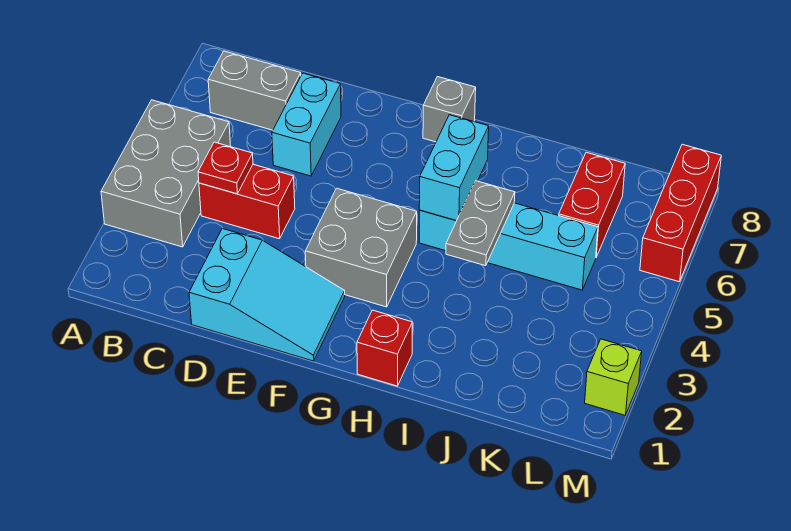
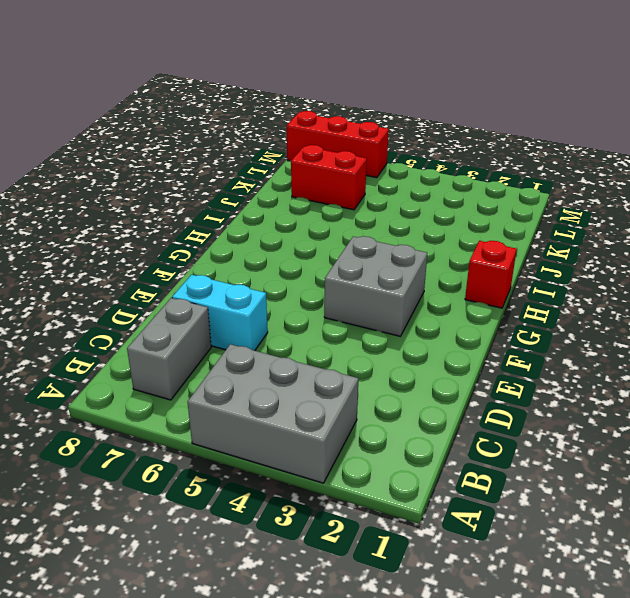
none -> red 1x2 brick [199,164,295,239]
none -> cyan 2x3 slope [189,229,345,361]
none -> grey 1x1 brick [423,77,476,142]

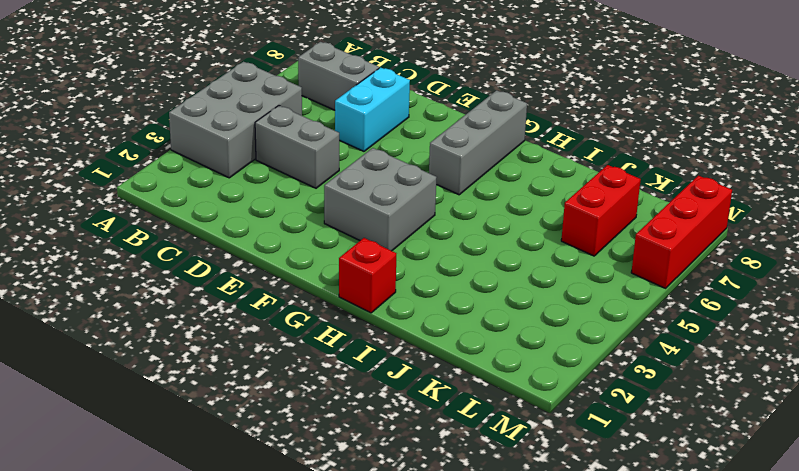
grey 1x2 brick [255,106,339,188] -> red 1x2 brick [199,164,295,239]
grey 1x3 brick [429,90,527,195] -> grey 1x1 brick [423,77,476,142]
none -> cyan 2x3 slope [189,229,345,361]
none -> cyan 1x4 brick [419,203,598,290]
none -> lime 1x1 brick [585,339,642,415]

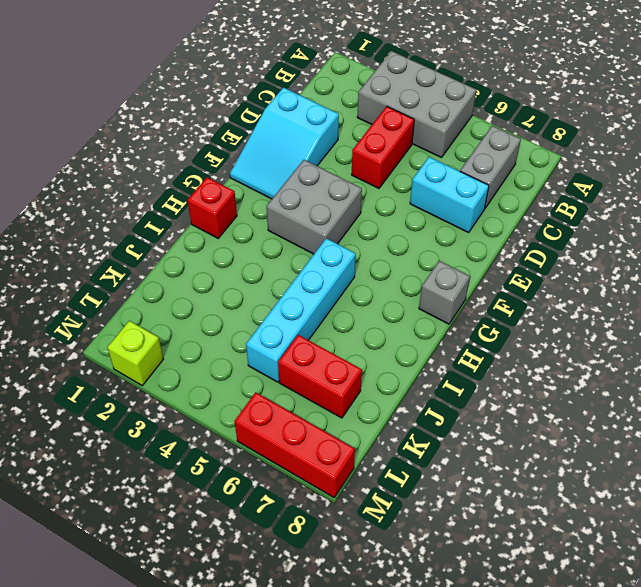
none -> red 1x1 plate [198,142,253,194]
none -> cyan 1x2 brick [419,115,489,221]
none -> grey 1x2 plate [446,181,515,266]

